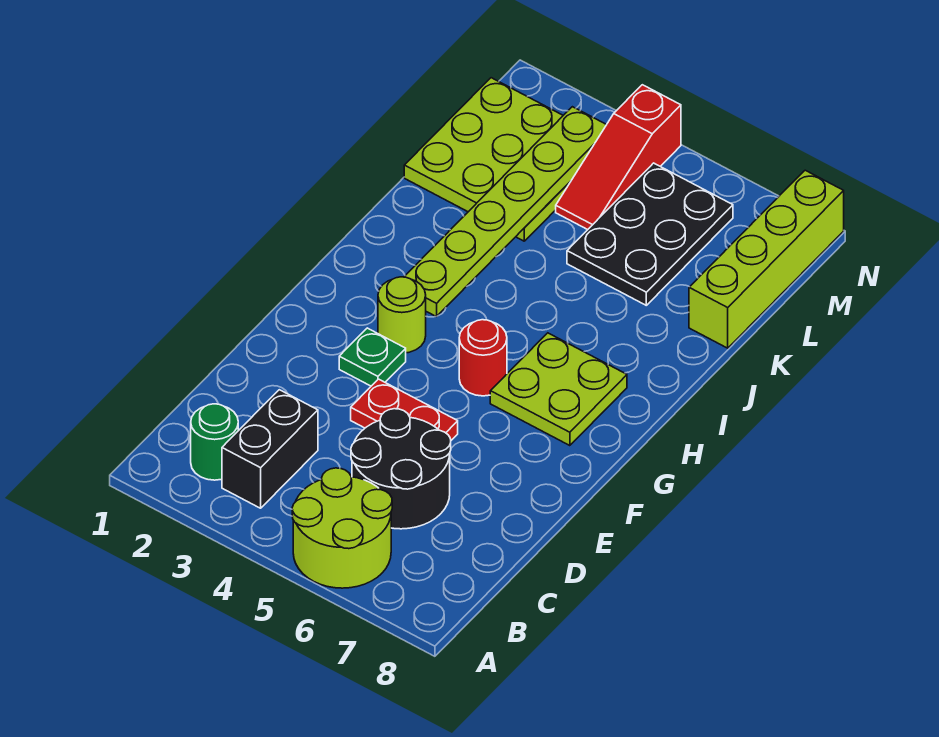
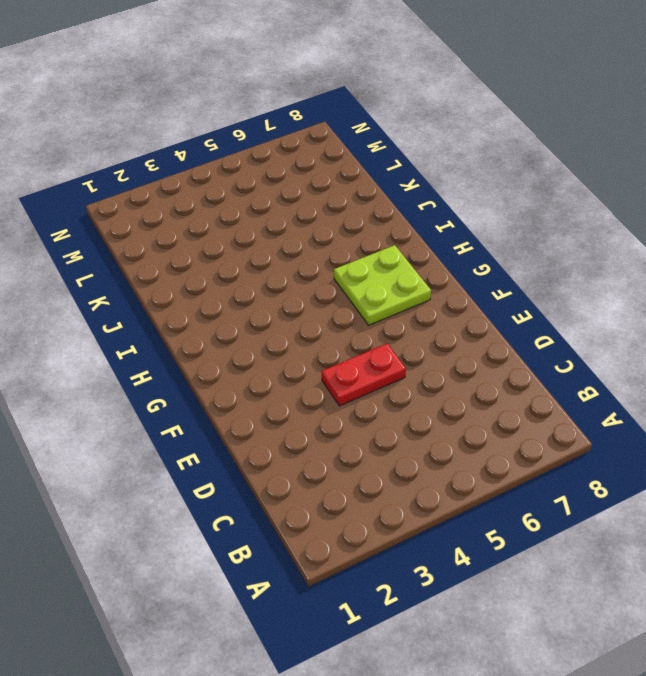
none -> lime 2x2 round brick [292,468,392,588]
none -> green 1x1 round brick [191,404,238,480]
none -> black 1x2 brick [222,390,318,508]

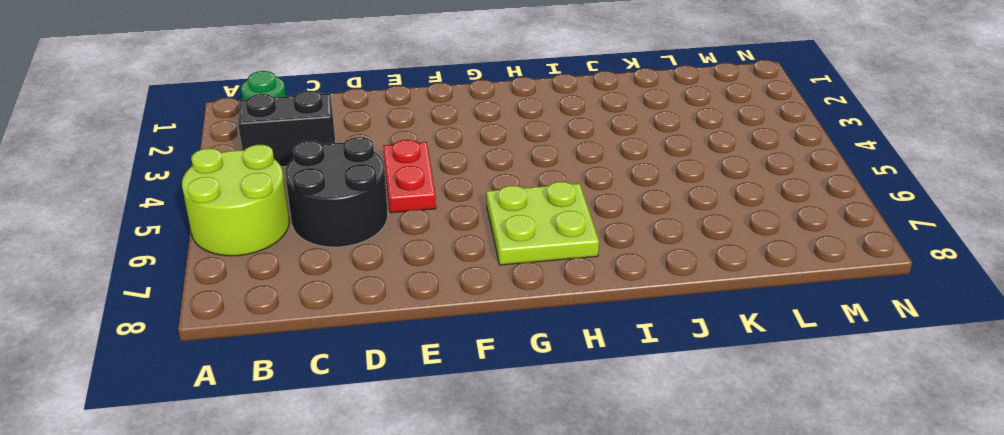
none -> green 1x1 plate [339,328,406,386]
none -> lime 1x1 round brick [378,277,426,353]
none -> red 1x1 round brick [459,320,507,396]

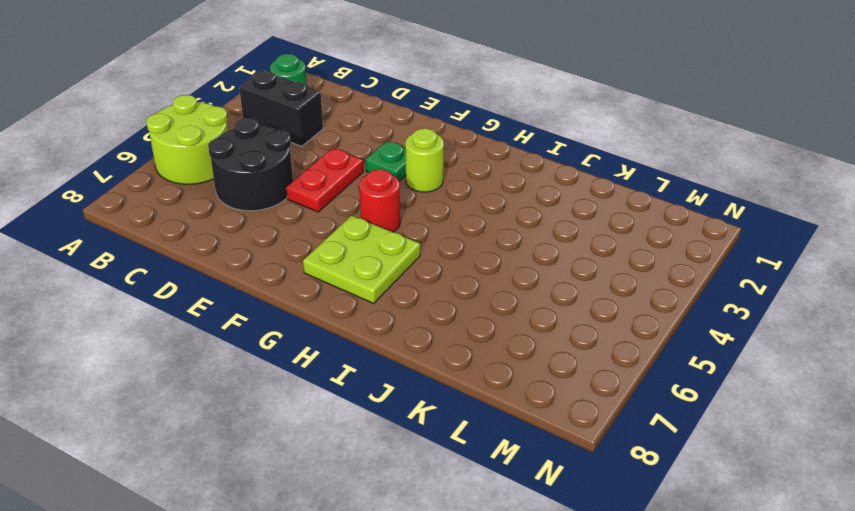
none -> lime 3x3 plate [404,78,571,241]
none -> black 2x3 plate [567,163,733,305]
none -> lime 1x4 brick [689,170,844,348]

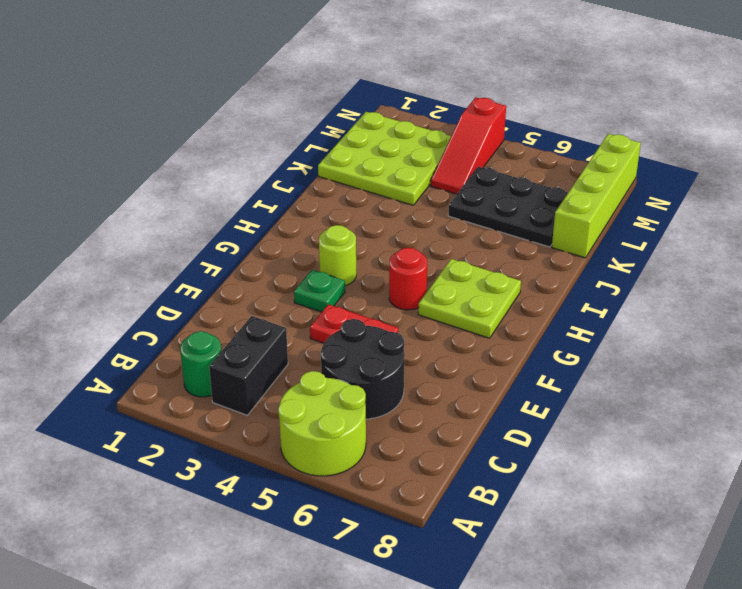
black 2x3 plate [448,167,568,247] -> black 2x3 plate turned to [567,163,733,305]
none -> lime 1x6 plate [404,107,606,317]

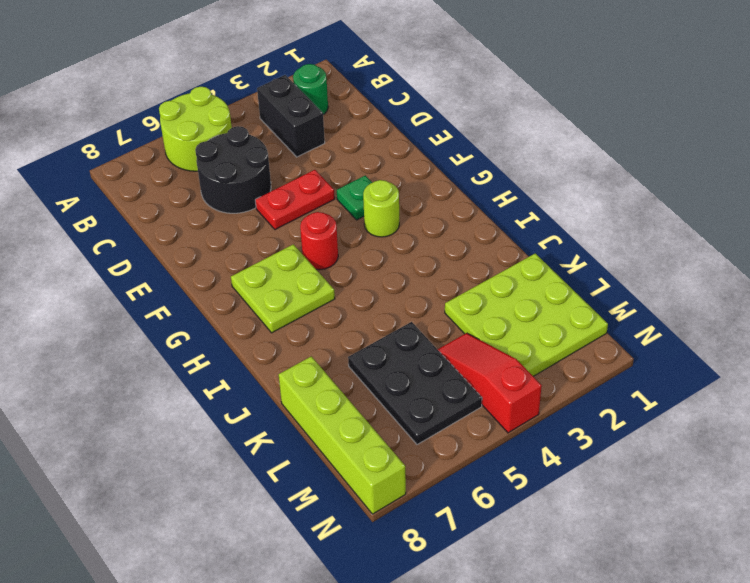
none -> lime 1x6 plate [404,107,606,317]

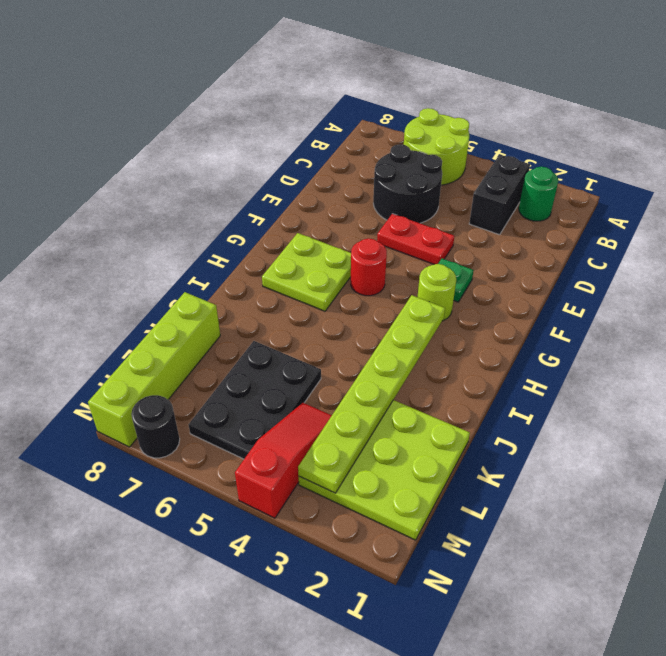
black 1x1 round brick [131,395,180,458] -> none

